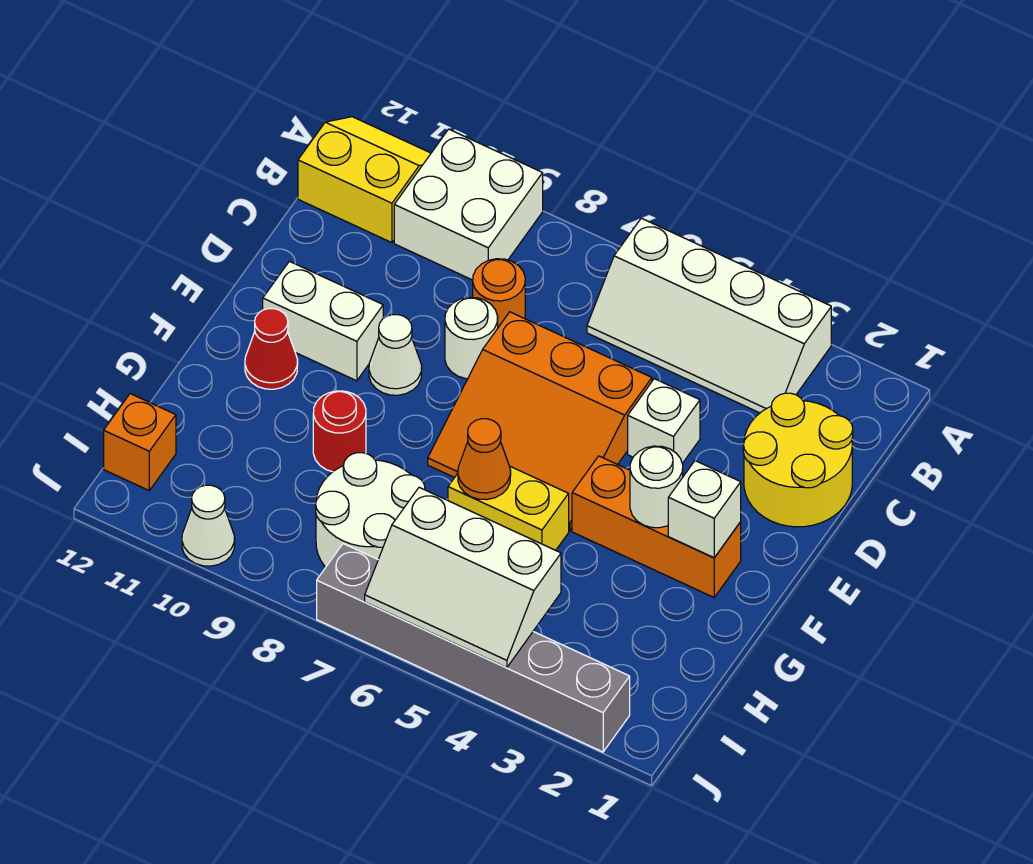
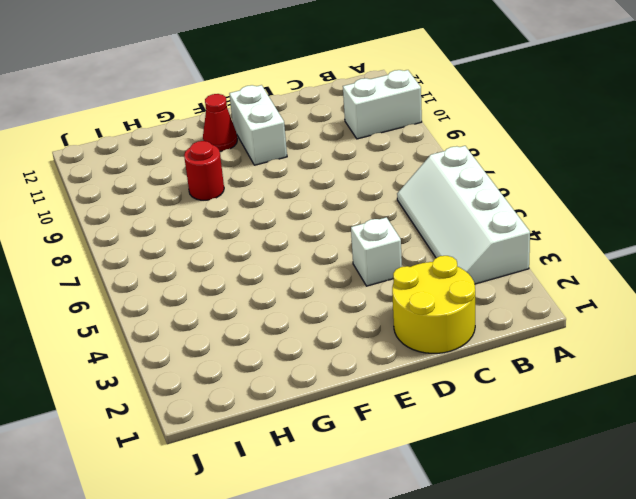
white 1x2 brick [343,70,422,139] -> white 2x2 brick [394,129,543,280]
none -> yellow 2x2 slope [298,117,431,243]
none -> orange 1x1 round brick [473,259,525,327]
none -> orange 3x3 slope [428,312,652,531]

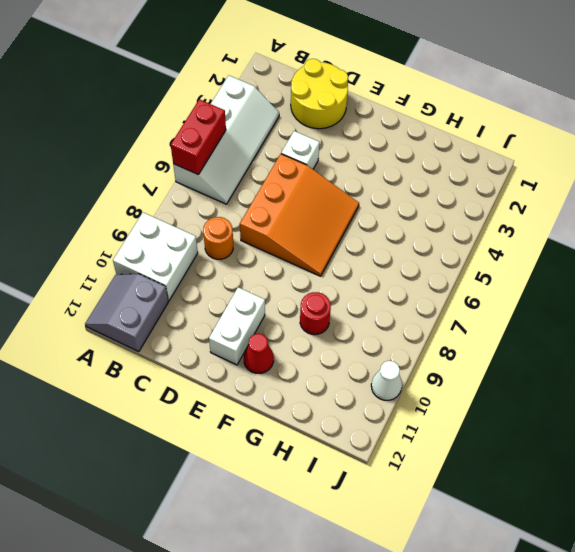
red 1x2 brick [171,99,226,175] -> none
grey 2x2 slope [85,274,168,352] -> yellow 2x2 slope [298,117,431,243]
none -> white 1x1 round brick [445,297,498,379]
none -> white 1x1 cone [369,315,422,395]
none -> orange 1x3 brick [572,456,741,597]

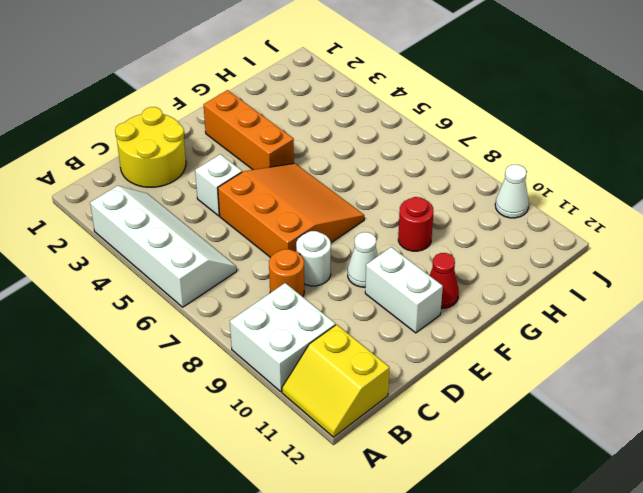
none -> yellow 1x2 brick [448,466,569,550]
none -> white 2x2 round brick [316,453,425,567]
none -> orange 1x1 brick [104,394,176,490]

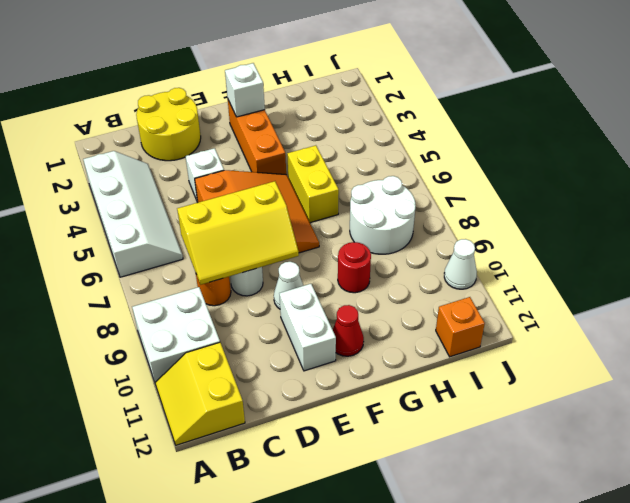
yellow 2x3 slope [177,181,299,285] -> none
none -> grey 1x6 brick [317,544,630,752]
none -> white 1x1 round brick [630,446,683,528]
none -> orange 1x1 cone [458,419,511,500]

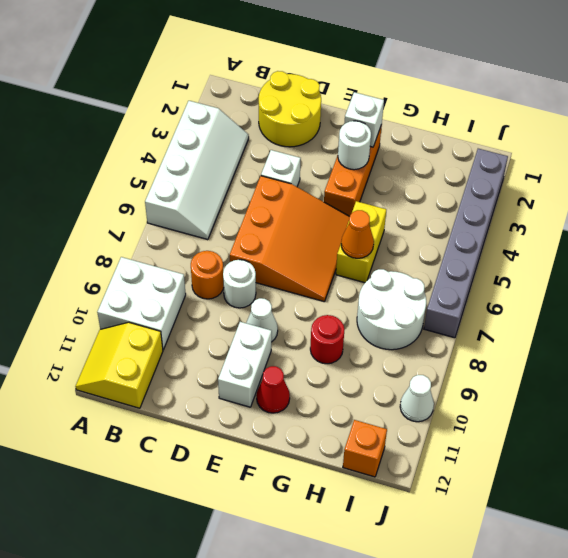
none -> white 2x3 slope [365,487,561,668]

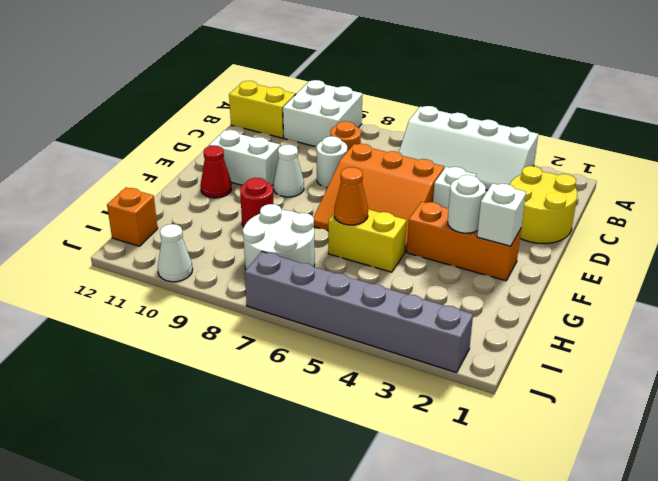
none -> white 2x3 slope [365,487,561,668]

